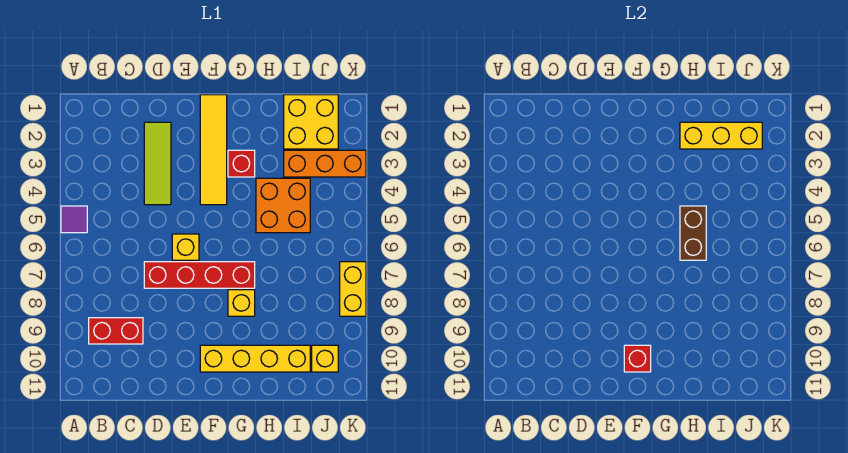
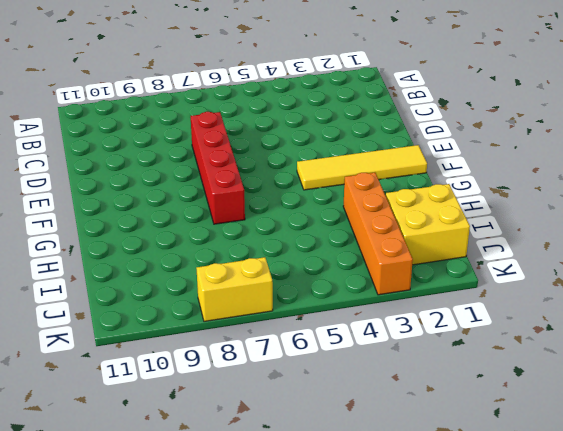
orange 1x4 brick [343,172,413,295] -> orange 1x3 brick [284,150,366,177]
none -> purple 1x1 tile [61,206,87,233]
none -> red 1x2 brick [89,318,143,344]
none -> lime 1x3 tile [144,122,171,205]

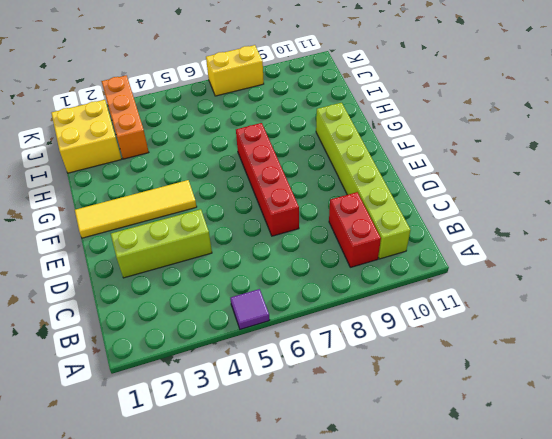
lime 1x6 brick [316,103,410,259] -> yellow 1x4 brick [200,345,310,372]
lime 1x3 brick [111,209,212,278] -> lime 1x3 tile [144,122,171,205]
none -> yellow 1x1 brick [172,234,199,260]
none -> red 1x1 brick [228,150,255,177]
none -> yellow 1x1 brick [228,290,255,316]

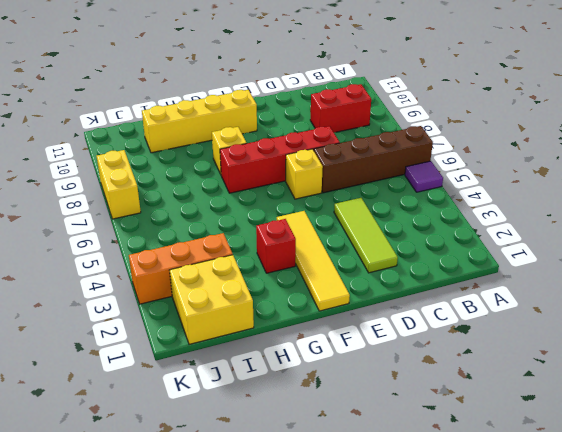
brown 1x4 brick [314,126,433,193] -> none
none -> orange 2x2 brick [256,178,310,233]
none -> yellow 1x1 brick [312,345,338,372]
none -> red 1x1 brick [624,345,651,372]

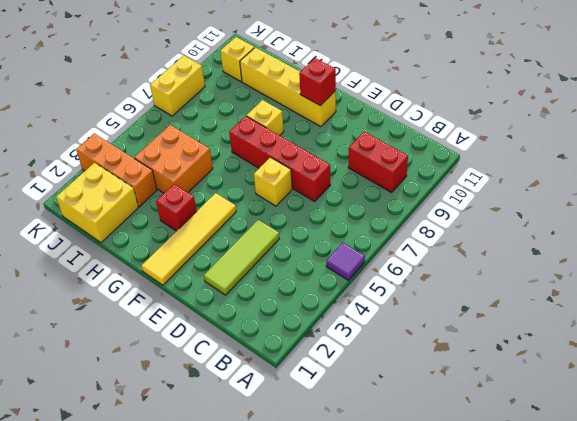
none -> yellow 1x3 brick [680,122,762,149]
none -> brown 1x2 brick [680,206,706,260]

